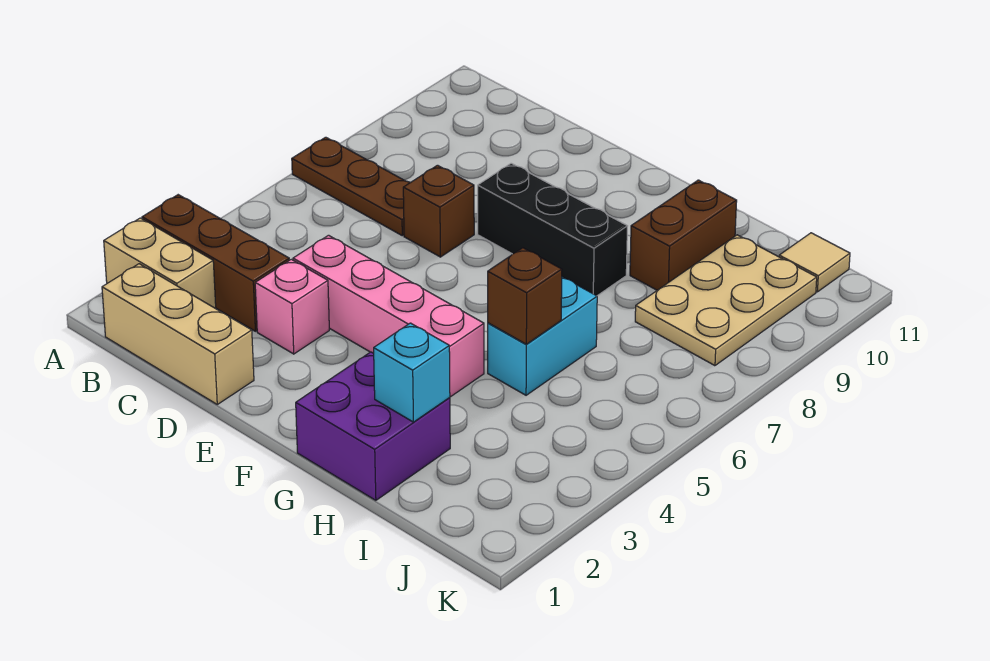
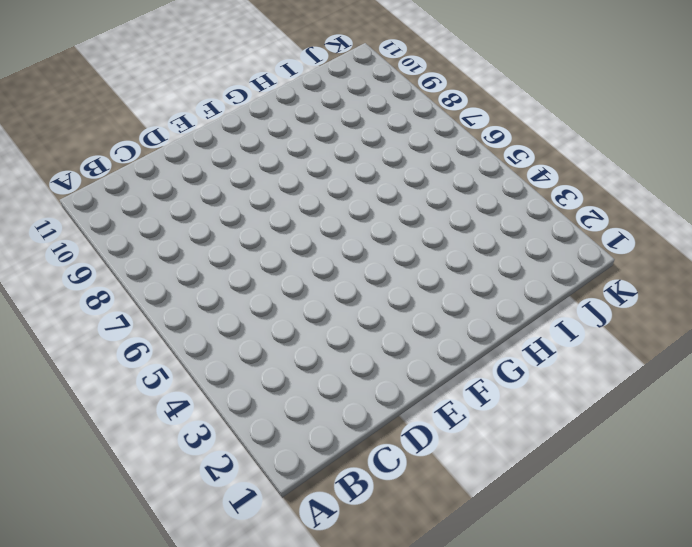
none -> tan 1x2 brick [104,218,216,308]
none -> brown 1x3 brick [142,195,289,331]
none -> brown 1x3 plate [292,137,410,236]

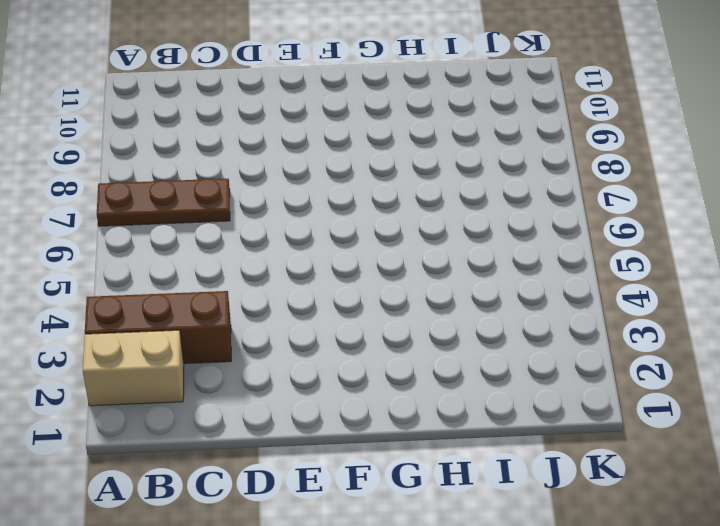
none -> tan 1x3 brick [102,264,254,404]
none -> pink 1x1 brick [255,259,329,354]
none -> pink 1x4 brick [293,235,484,397]

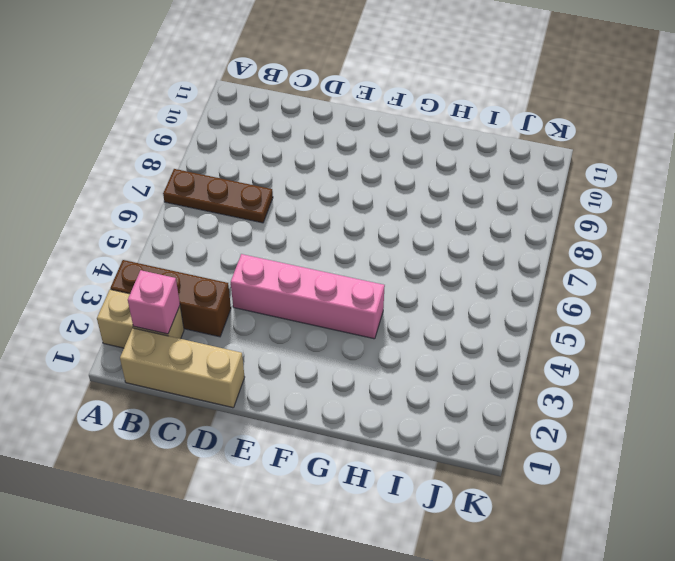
pink 1x1 brick [128,270,180,334] -> pink 1x1 brick moved to [255,259,329,354]
none -> brown 1x1 brick [403,165,474,257]
none -> black 1x3 brick [478,163,627,296]
none -> purple 2x2 brick [296,352,450,500]

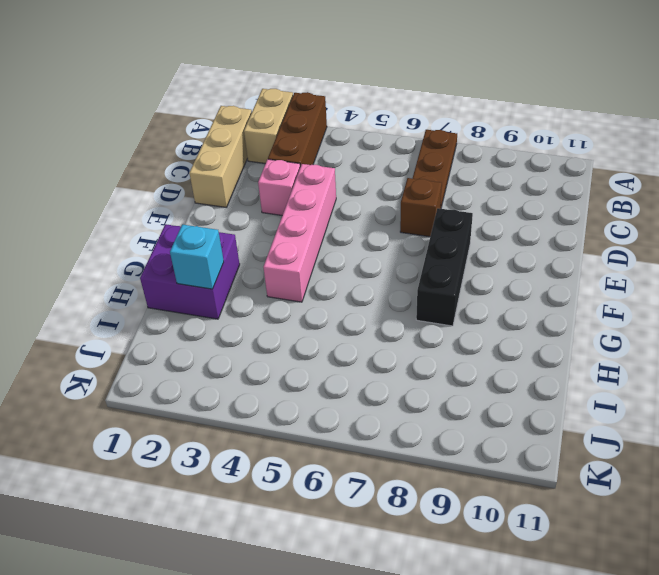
none -> cyan 1x2 brick [488,277,597,395]
none -> brown 1x2 brick [630,180,737,290]
none -> tan 2x3 plate [635,235,817,366]

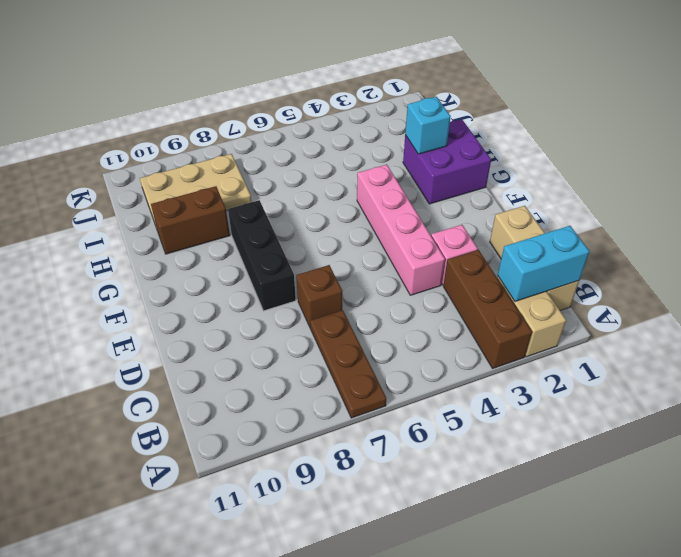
cyan 1x2 brick [498,226,589,301] -> cyan 1x2 brick moved to [488,277,597,395]
none -> tan 1x1 tile [779,233,850,292]
none -> brown 1x1 brick [488,248,562,344]

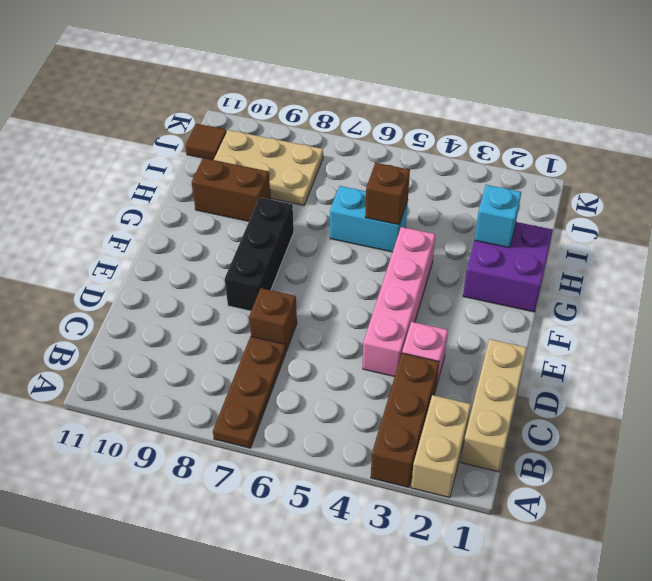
brown 1x1 tile [185,124,227,160] -> tan 1x1 tile [779,233,850,292]

